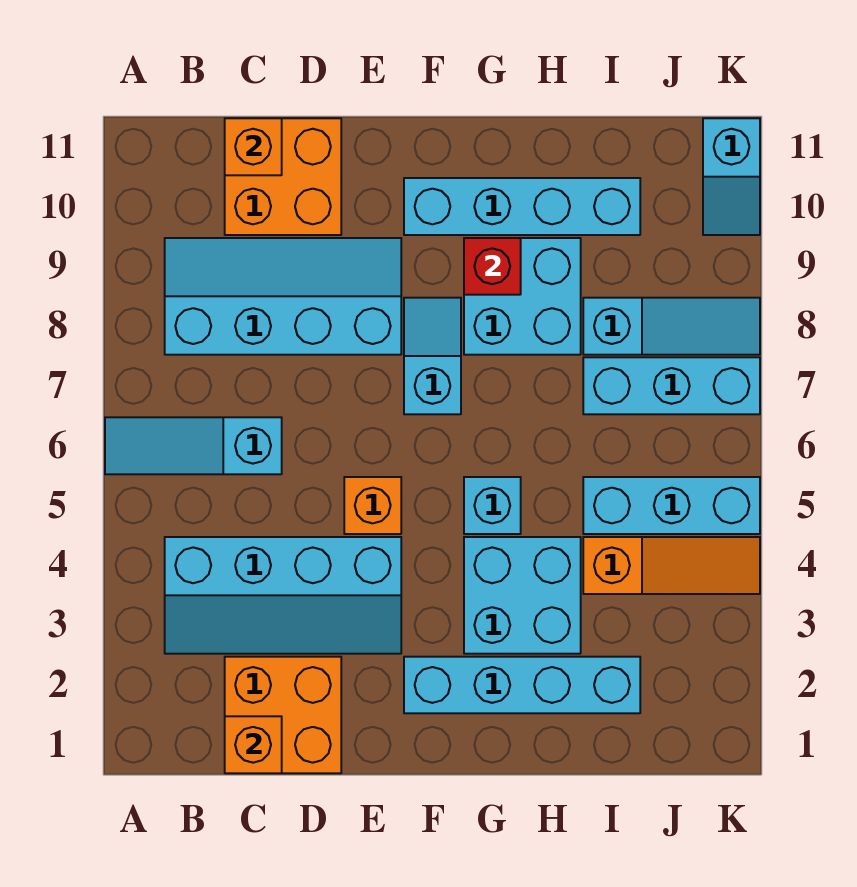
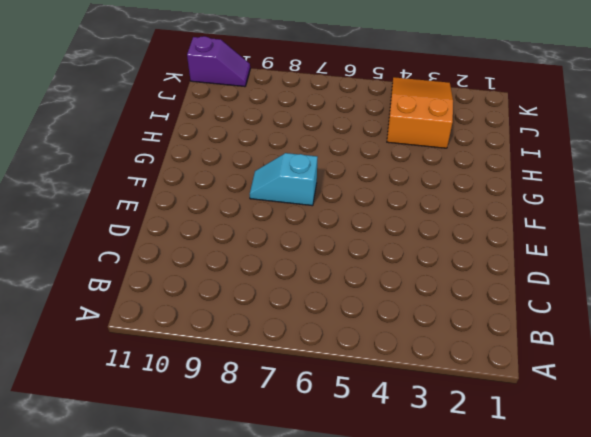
orange 2x3 slope [387,77,453,148] -> orange 1x3 slope [583,537,760,594]
purple 1x2 slope [187,36,250,87] -> cyan 1x2 slope [703,118,760,235]
none -> cyan 1x3 slope [105,417,282,474]
none -> cyan 2x4 slope [165,537,401,654]
none -> cyan 2x4 slope [165,238,401,355]

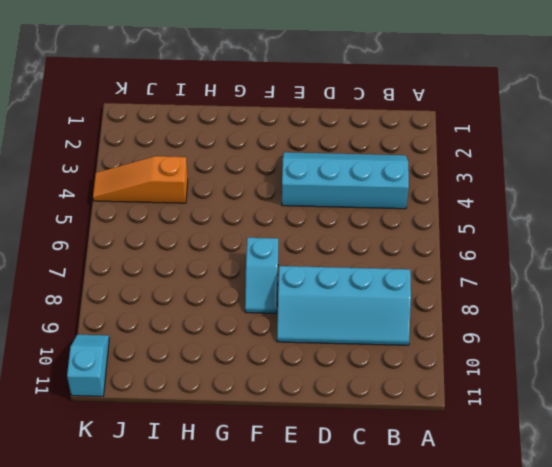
none -> cyan 1x3 slope [105,417,282,474]
none -> orange 2x2 brick [225,657,341,773]
none -> orange 2x2 brick [225,118,341,235]

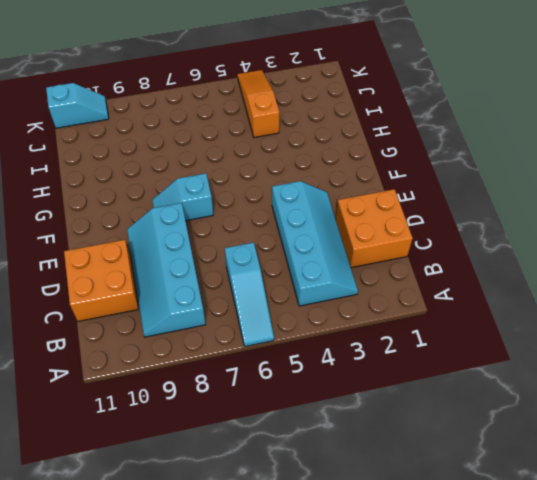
none -> orange 1x1 brick [344,477,401,534]
none -> cyan 1x4 brick [404,657,640,713]
none -> cyan 1x4 brick [404,178,640,235]

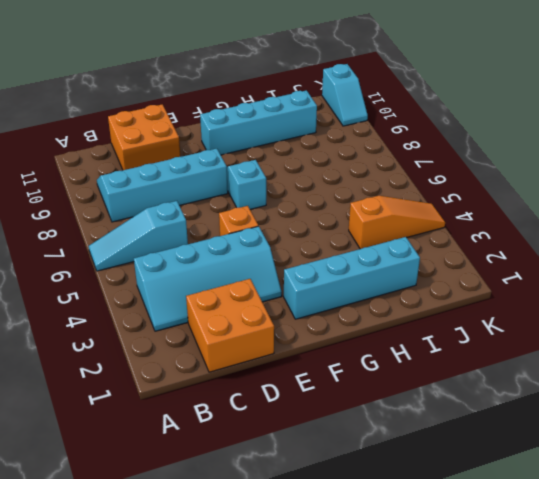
none -> cyan 2x2 brick [464,537,581,654]
none -> cyan 1x1 brick [464,477,521,534]
none -> cyan 2x2 brick [464,238,581,355]

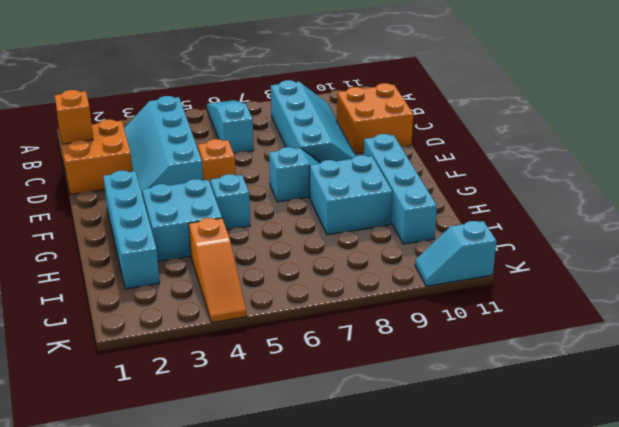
none -> cyan 1x3 brick [583,477,760,534]
none -> cyan 1x3 brick [583,357,760,414]
none -> cyan 1x3 slope [583,298,760,355]

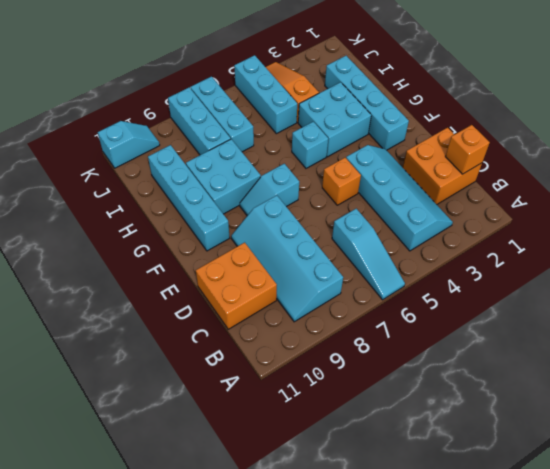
cyan 1x3 brick [168,87,231,155] -> cyan 1x3 slope [583,298,760,355]
none -> orange 1x1 brick [225,118,282,175]
none -> red 1x1 brick [464,238,521,295]

